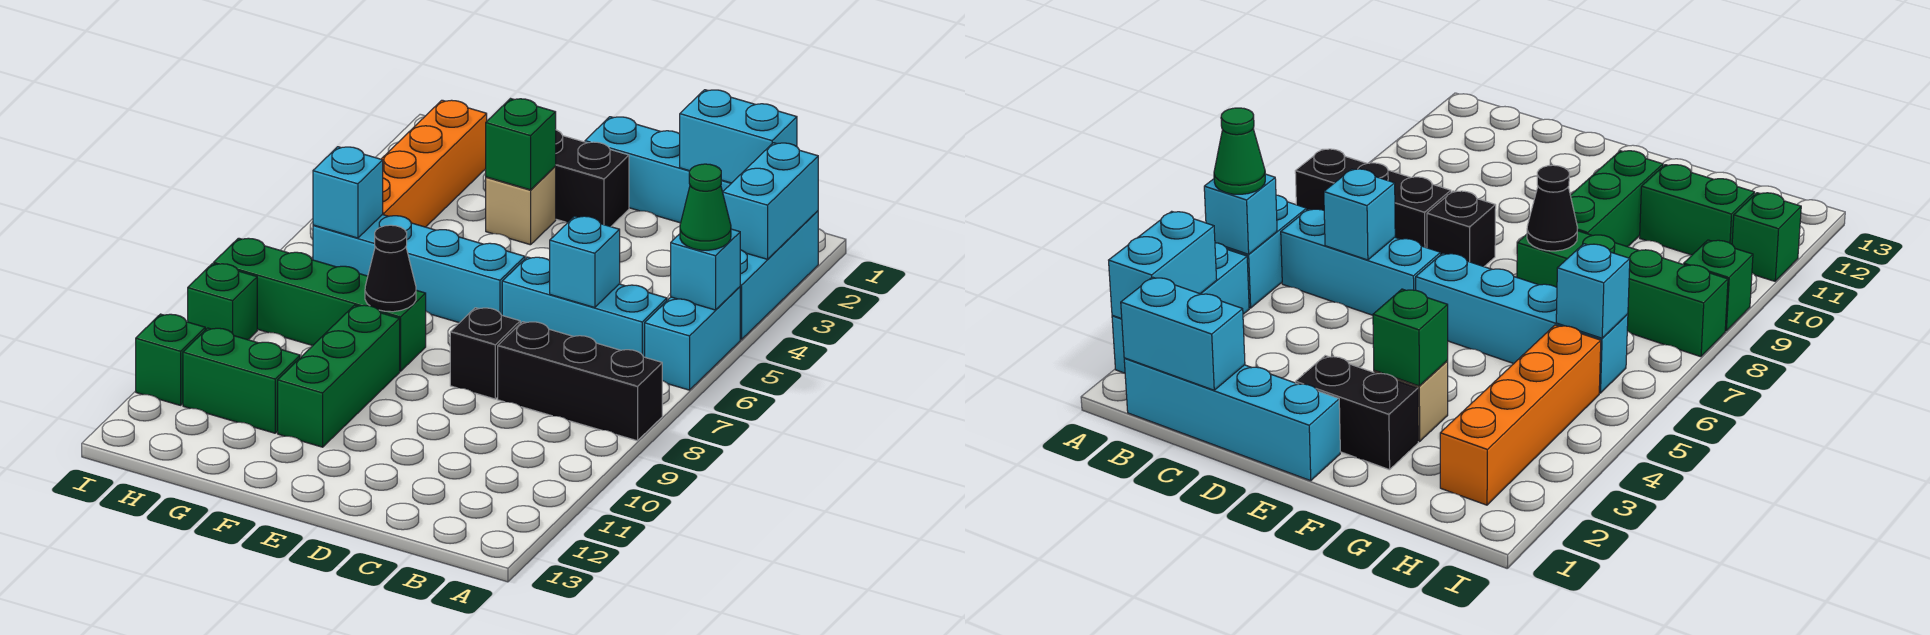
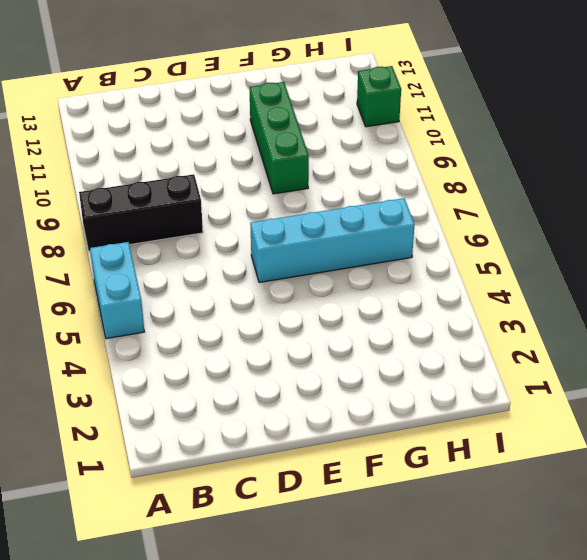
none -> cyan 1x3 brick [740,211,818,339]
none -> cyan 1x4 brick [585,117,731,223]
none -> cyan 1x3 brick [502,257,667,357]

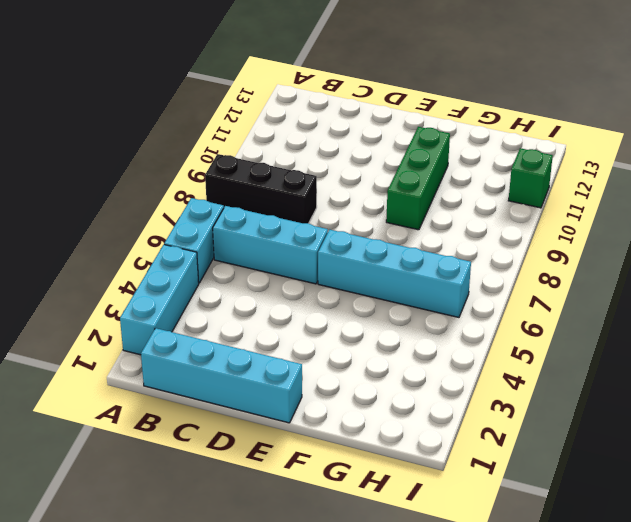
none -> black 1x1 brick [450,308,520,399]
none -> black 1x2 brick [555,130,629,227]
none -> tan 1x1 brick [486,167,556,245]

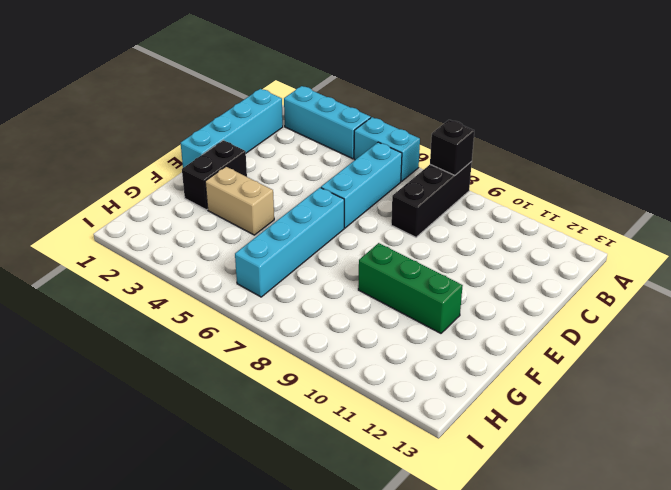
black 1x1 brick [430,120,474,175] -> black 1x1 brick moved to [450,308,520,399]
tan 1x2 brick [205,167,274,235] -> tan 1x1 brick [486,167,556,245]
none -> green 1x4 brick [214,238,426,371]
none -> green 1x2 brick [183,328,300,433]
none -> orange 1x4 brick [382,100,487,227]

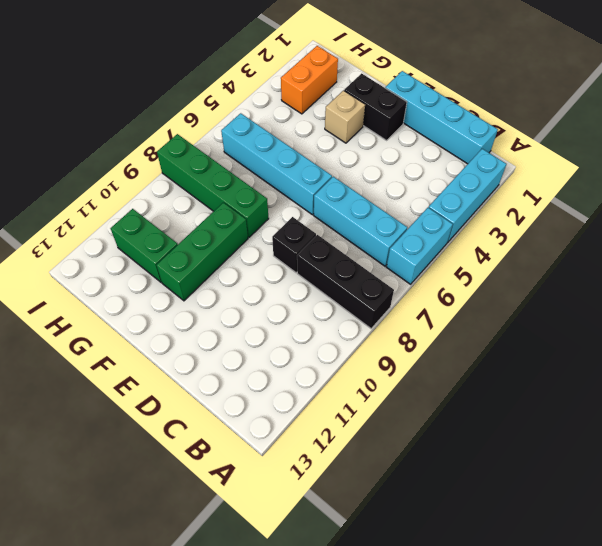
orange 1x2 brick [281,46,338,114] -> orange 1x4 brick [382,100,487,227]
none -> green 1x1 brick [188,264,257,340]
none -> green 1x1 brick [136,314,205,405]
none -> cyan 1x2 brick [723,143,818,259]

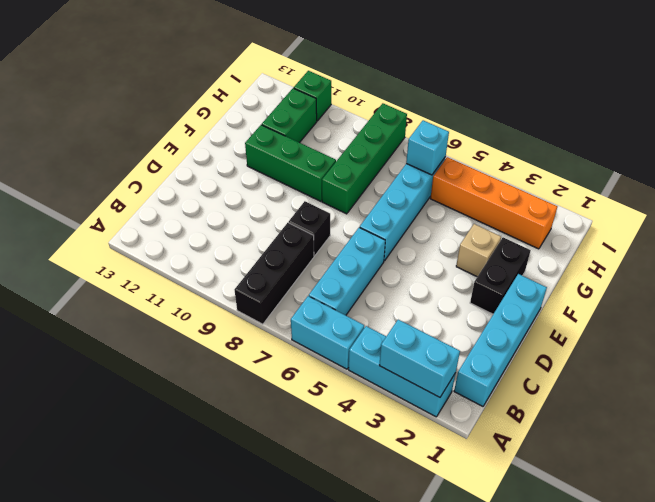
none -> green 1x1 brick [188,264,257,340]
none -> cyan 1x1 brick [671,229,740,310]
none -> cyan 1x2 brick [680,90,797,183]

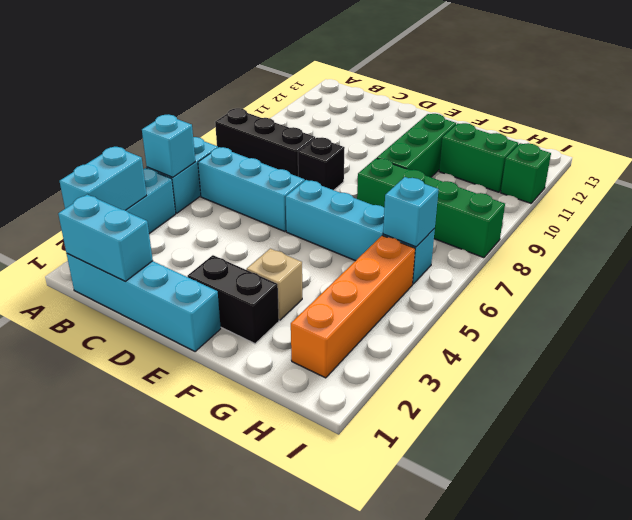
none -> green 1x1 brick [188,264,257,340]
none -> cyan 1x1 brick [550,216,620,308]
none -> green 1x1 brick [486,99,556,190]

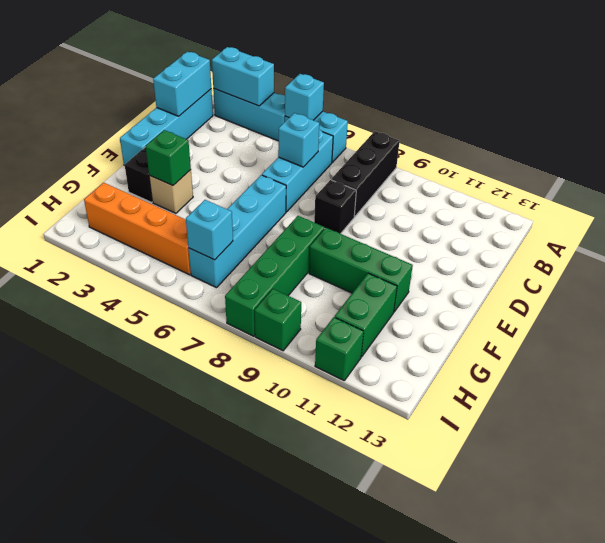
none -> black 1x1 cone [365,225,416,312]
none -> green 1x1 cone [680,164,731,250]

